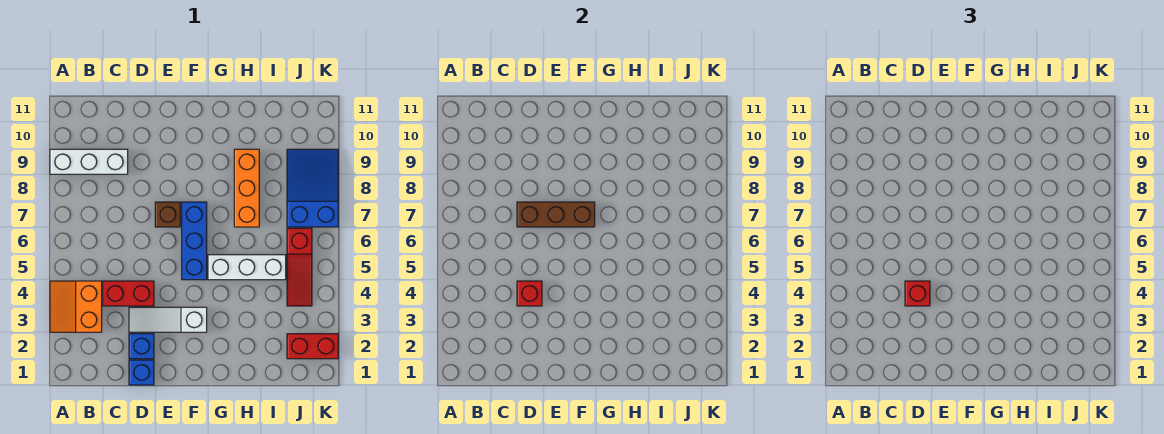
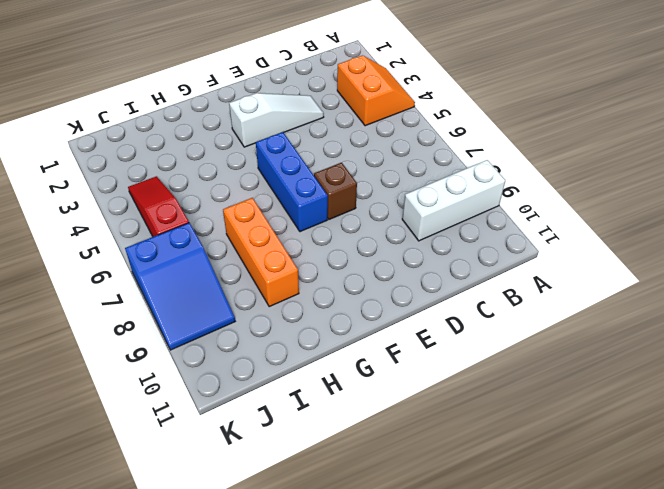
none -> red 1x2 brick [103,281,154,306]
none -> blue 1x1 brick [129,360,154,385]
none -> blue 1x1 brick [129,334,154,359]

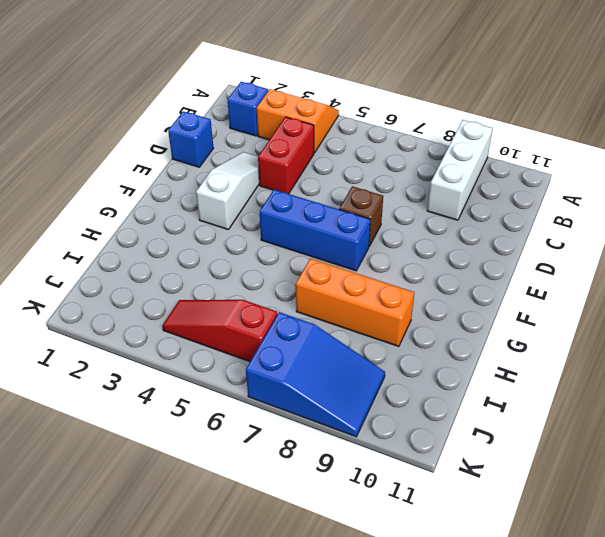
blue 1x1 brick [228,82,268,136] -> blue 1x1 brick moved to [129,334,154,359]
none -> white 1x3 brick [208,255,286,280]
none -> red 1x2 brick [287,334,338,359]
none -> red 1x1 brick [517,281,542,306]

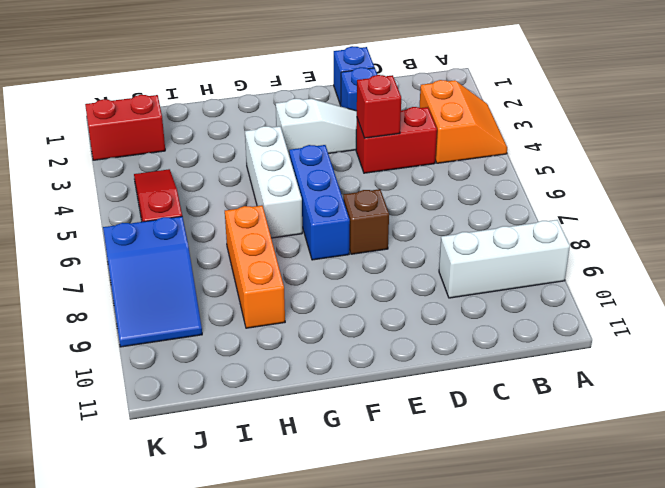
white 1x3 brick [245,126,302,238] -> white 1x3 brick turned to [208,255,286,280]
none -> brown 1x3 brick [517,202,595,227]
none -> red 1x1 brick [905,281,930,306]

